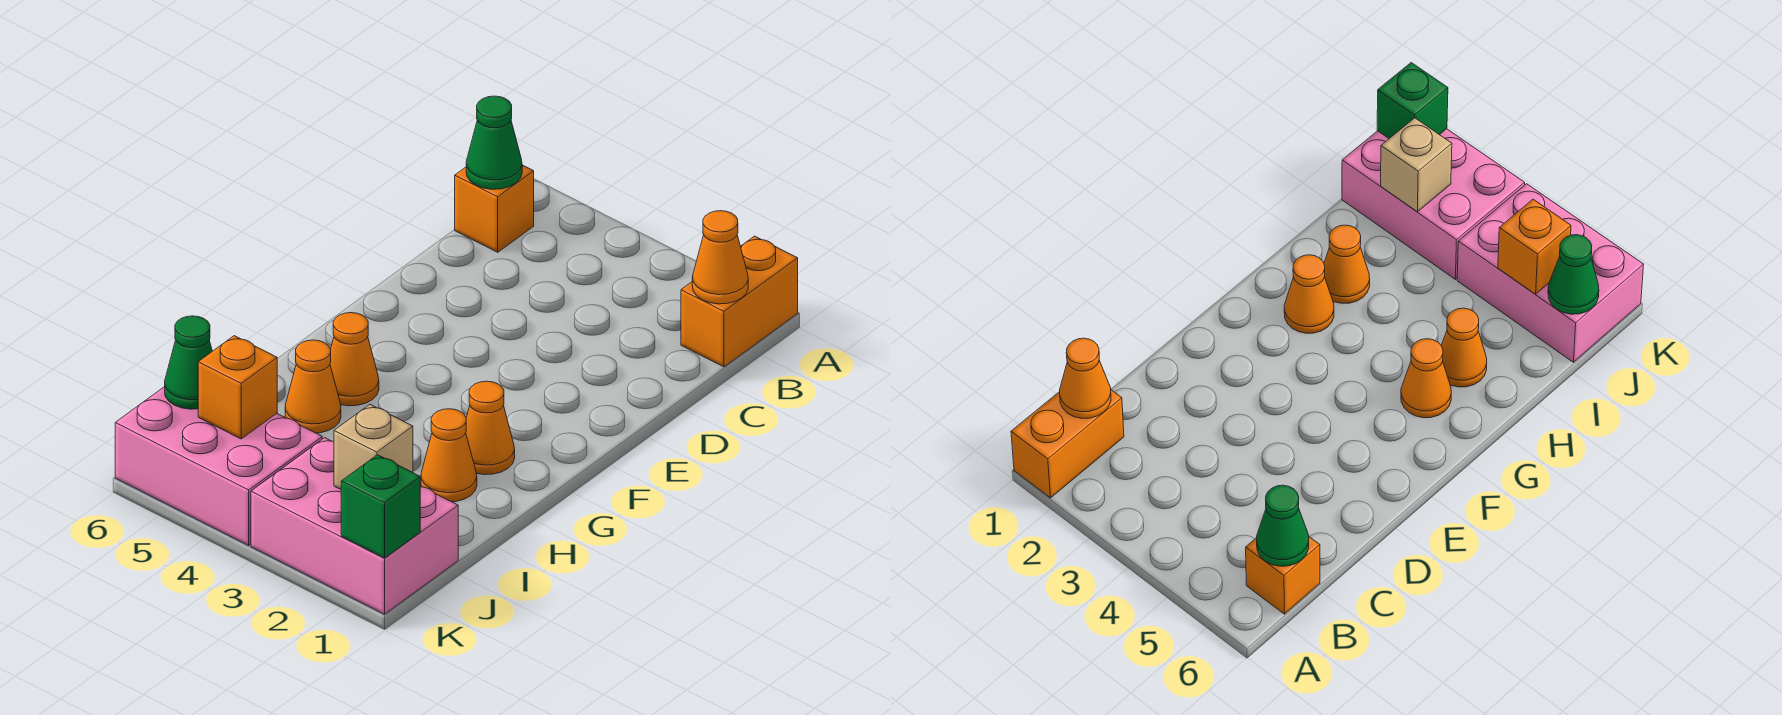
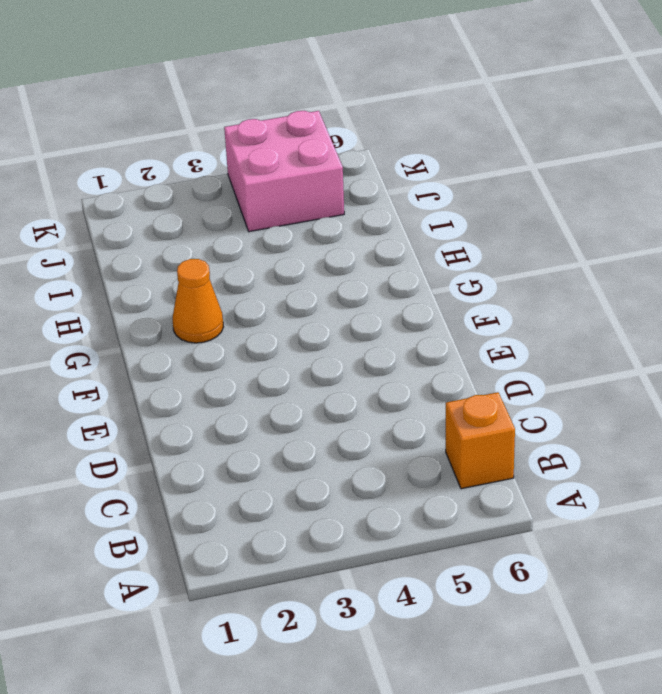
pink 2x2 brick [224,111,344,232] -> pink 2x3 brick [115,387,322,545]
none -> orange 1x2 brick [681,236,798,367]
none -> orange 1x1 cone [330,313,379,406]
none -> orange 1x1 cone [421,409,477,502]

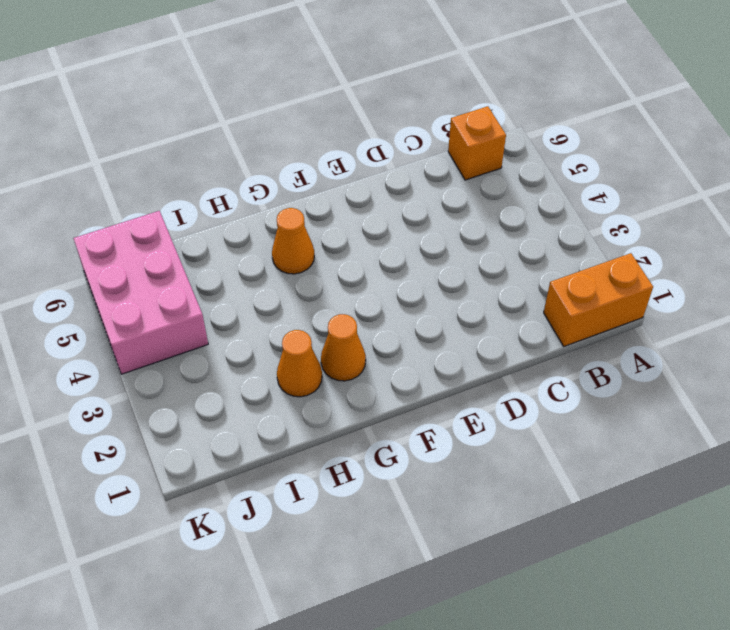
none -> orange 1x1 cone [285,340,341,433]
none -> pink 2x3 brick [251,438,458,614]
none -> orange 1x1 cone [692,211,748,304]

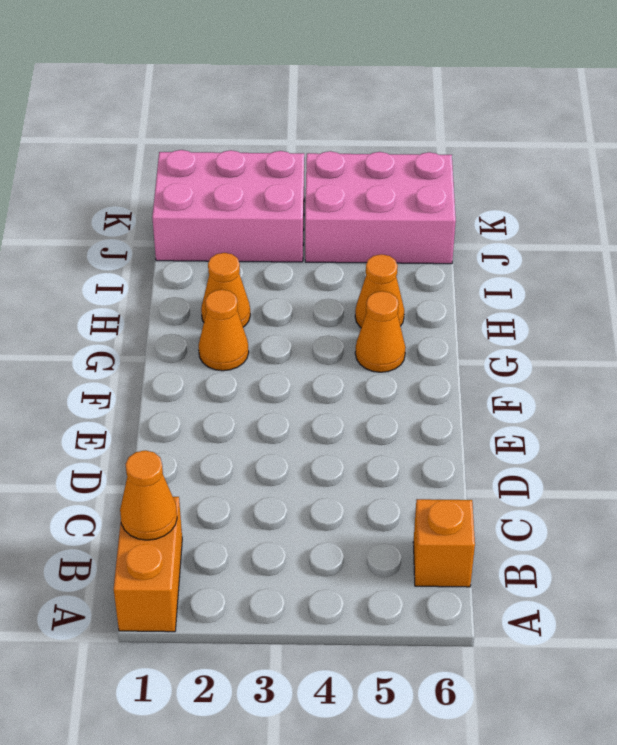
none -> green 1x1 cone [466,96,522,189]
none -> tan 1x1 brick [334,405,413,489]
none -> orange 1x1 brick [198,336,277,439]

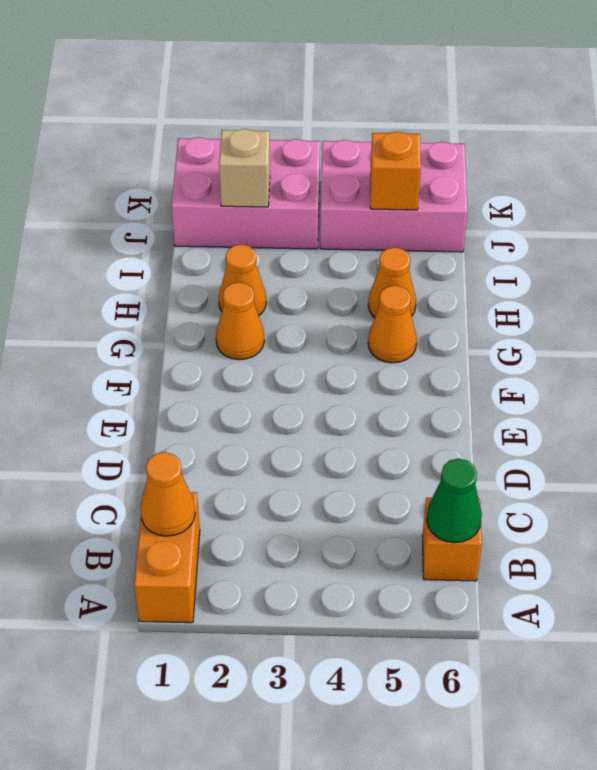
none -> green 1x1 cone [165,316,212,409]
none -> green 1x1 brick [341,455,420,558]

